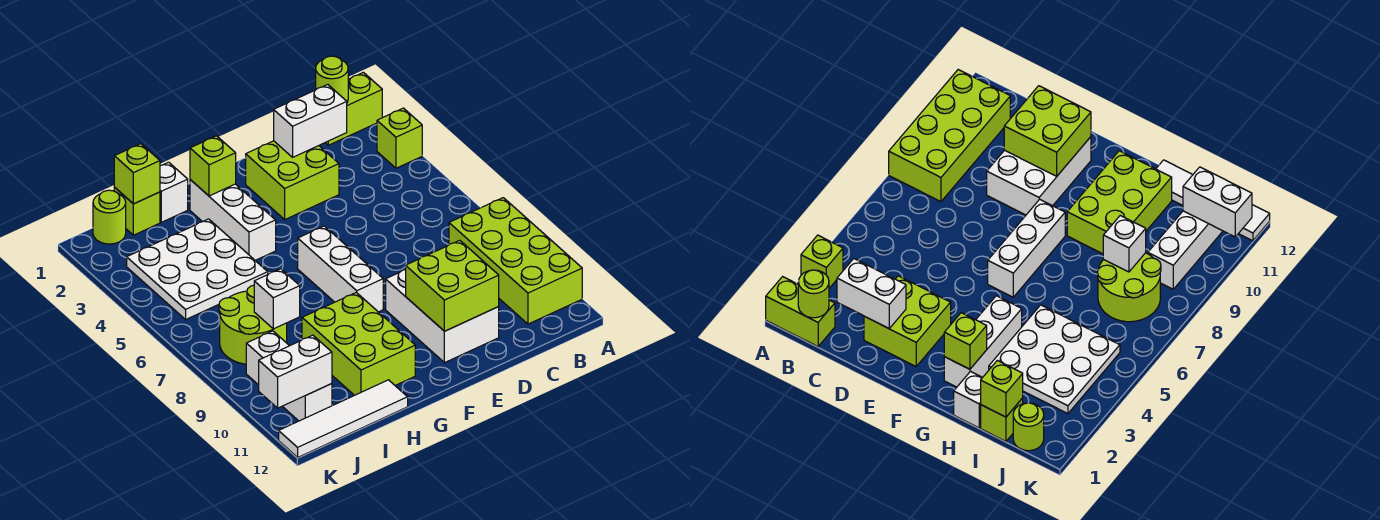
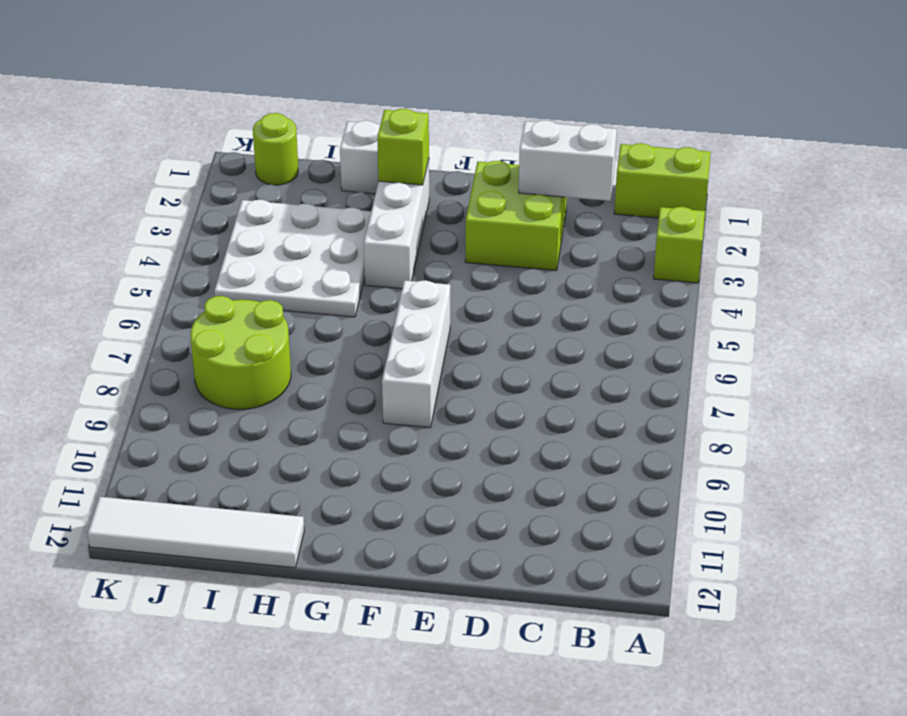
none -> lime 2x4 brick [449,198,582,324]
none -> white 2x3 brick [386,270,499,363]
none -> lime 2x3 brick [302,292,415,395]

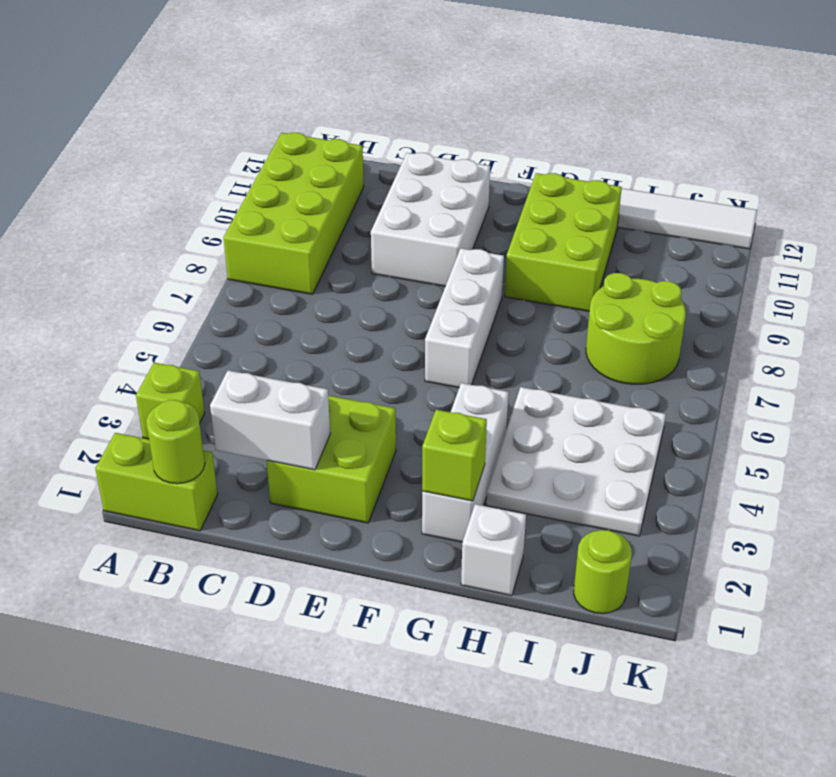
none -> lime 1x1 brick [114,188,160,235]
none -> white 1x3 brick [246,331,332,421]
none -> lime 2x2 brick [406,240,499,331]

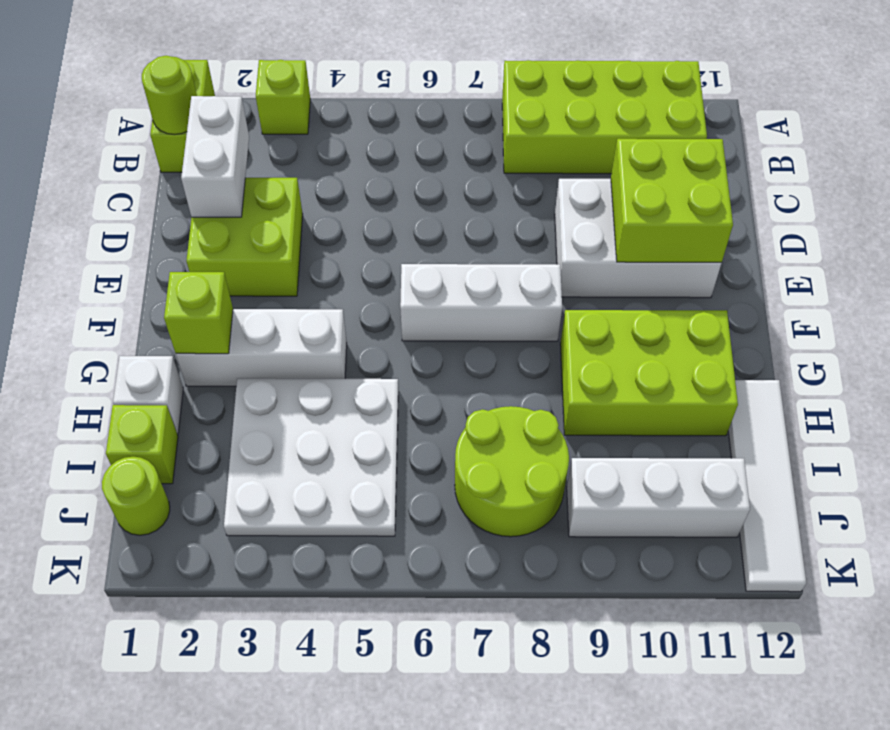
none -> lime 1x1 brick [114,144,160,204]
none -> white 1x1 brick [254,269,300,329]
none -> white 1x2 brick [259,335,332,408]

